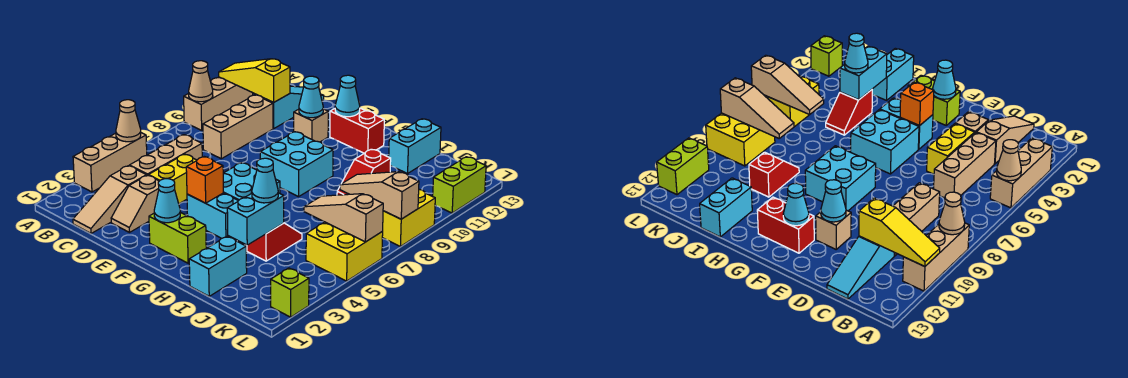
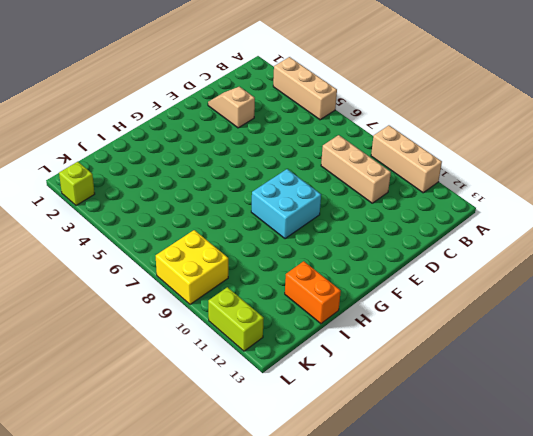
orange 1x2 brick [285,261,341,324] -> cyan 1x2 brick [389,119,441,173]
none -> tan 1x3 slope [73,166,147,233]
none -> tan 1x3 brick [129,135,202,175]
none -> cyan 1x3 slope [263,86,324,128]
none -> yellow 1x2 brick [148,154,197,204]

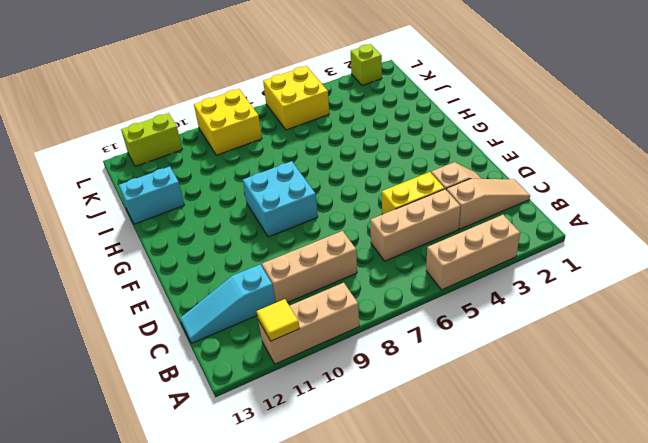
yellow 1x1 tile [257,299,299,341] -> yellow 1x3 slope [219,59,290,102]
none -> tan 1x1 brick [294,109,328,142]
none -> lime 1x2 brick [149,212,206,263]
none -> cyan 1x2 brick [187,193,238,238]
none -> cyan 2x2 brick [223,163,280,201]

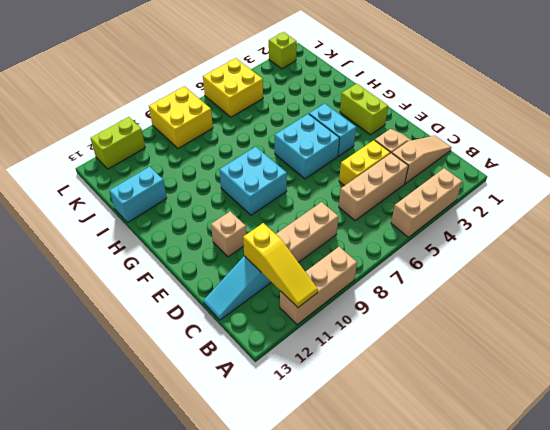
none -> red 1x2 brick [330,108,384,153]
none -> cyan 1x2 brick [189,236,247,296]
none -> red 1x2 slope [247,223,302,261]
none -> red 1x2 slope [337,149,391,195]

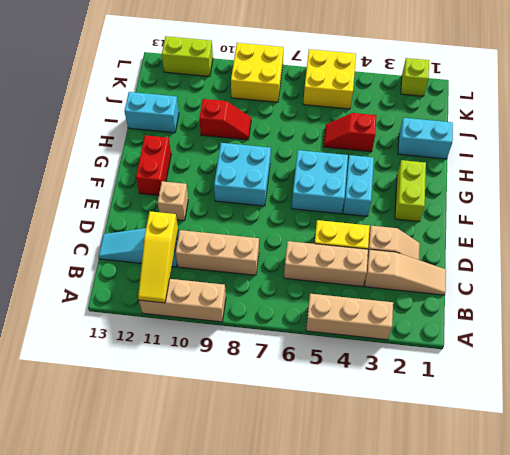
none -> tan 1x1 cone [116,100,141,142]
none -> tan 1x1 cone [189,61,213,102]
none -> cyan 1x1 cone [299,76,323,118]
none -> cyan 1x1 cone [154,179,180,223]

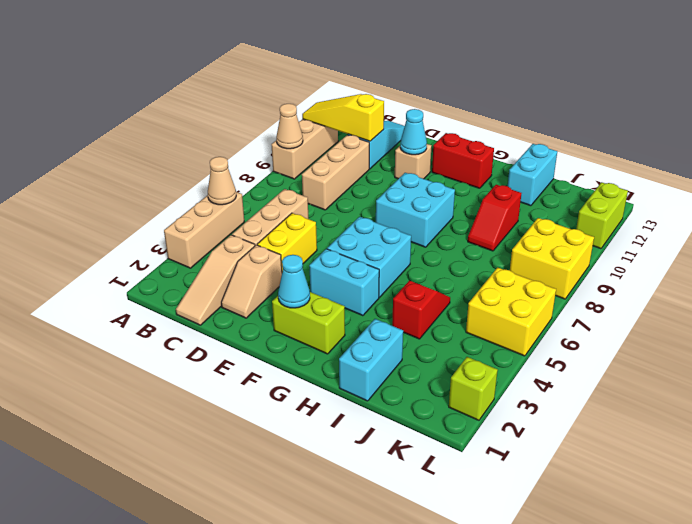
none -> orange 1x1 brick [186,156,224,203]
none -> cyan 1x1 cone [335,75,360,117]
none -> cyan 1x2 brick [227,193,284,245]
none -> tan 1x3 slope [304,194,383,242]

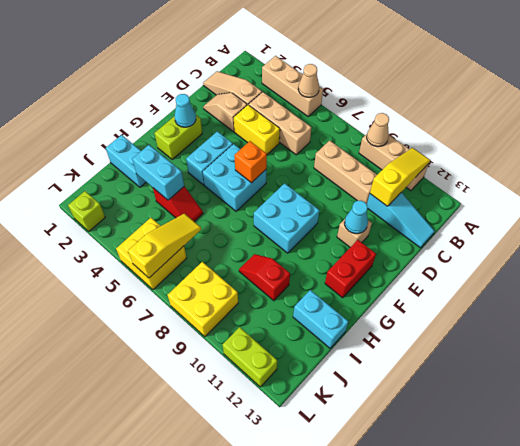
orange 1x1 brick [234,141,267,183] -> orange 1x1 brick moved to [186,156,224,203]
yellow 1x3 slope [128,214,201,278] -> tan 1x3 slope [304,194,383,242]
none -> cyan 1x1 cone [335,75,360,117]
none -> tan 1x3 slope [340,172,419,219]
none -> cyan 1x1 cone [252,158,278,203]

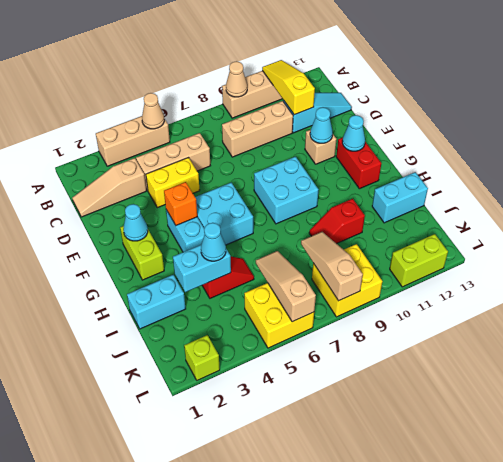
none -> tan 1x2 slope [111,175,159,232]

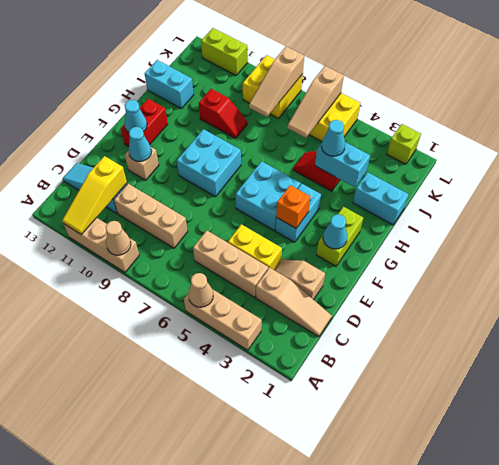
tan 1x2 slope [275,260,325,300] -> tan 1x2 slope turned to [111,175,159,232]

